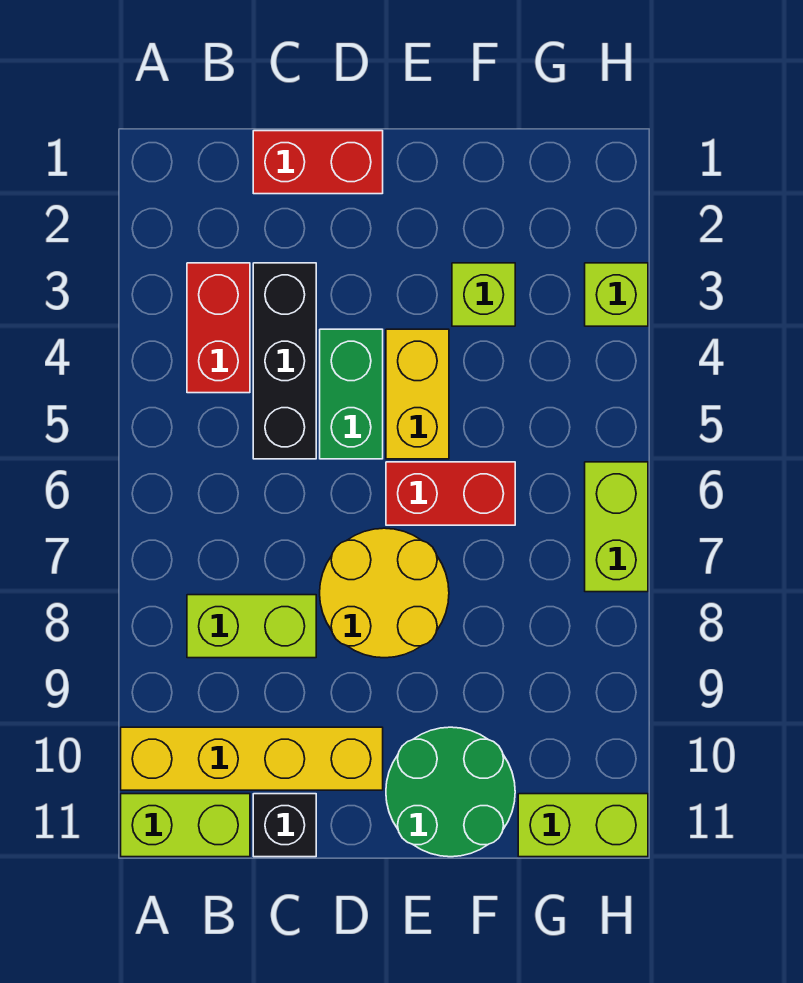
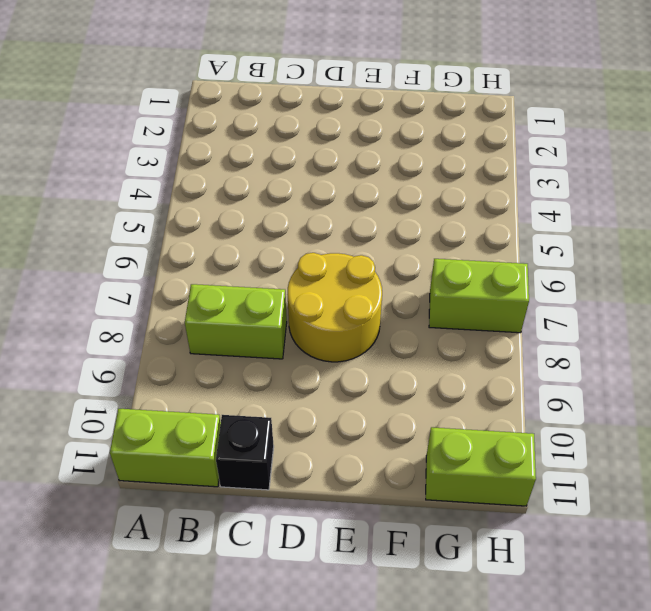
lime 1x2 brick [429,259,529,333] -> lime 1x2 brick turned to [585,462,648,592]
none -> yellow 1x4 brick [121,727,383,790]
none -> red 1x2 brick [187,263,250,393]
none -> red 1x2 brick [253,131,383,194]

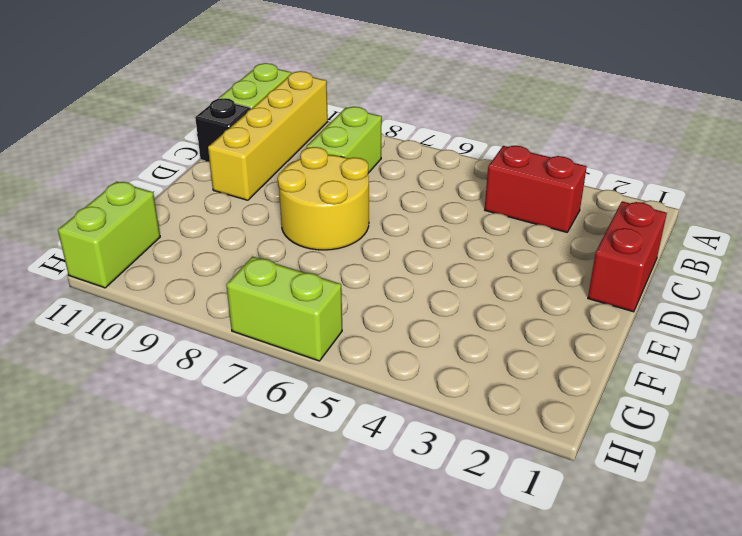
none -> black 1x3 brick [253,263,316,459]
none -> green 1x2 brick [320,329,383,459]
none -> yellow 1x2 brick [386,329,449,459]

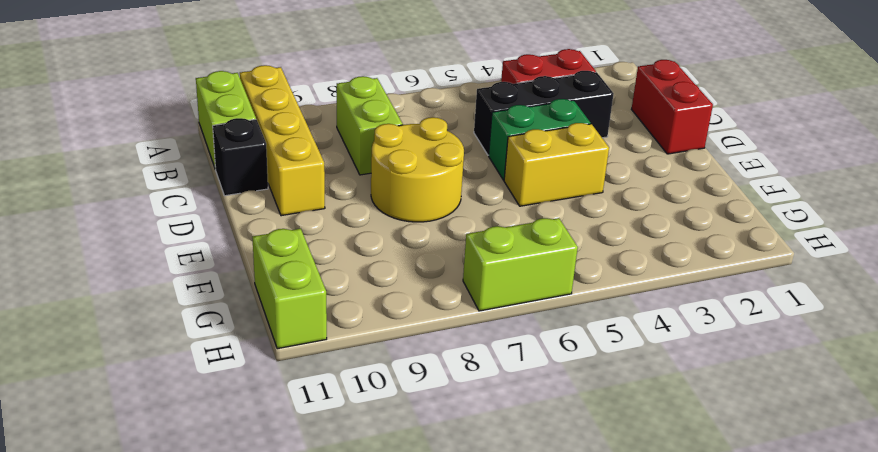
none -> red 1x2 brick [386,462,515,525]
none -> green 2x2 round brick [386,727,515,857]
none -> lime 1x1 brick [452,263,515,326]

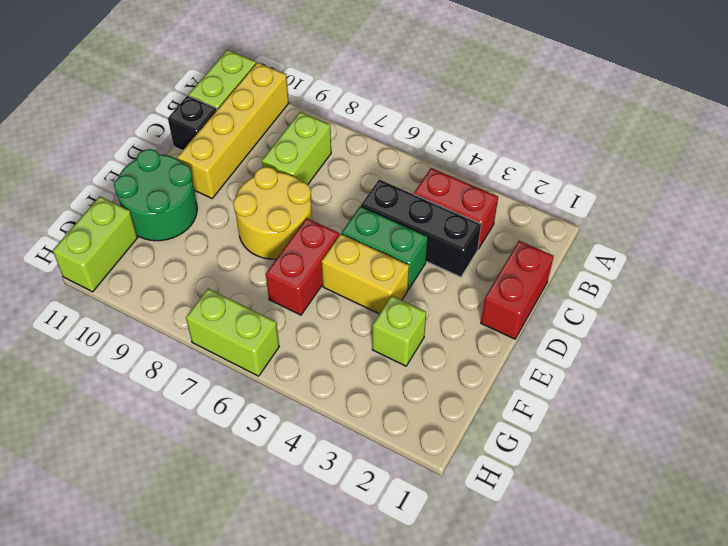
none -> lime 1x1 brick [585,263,648,326]

